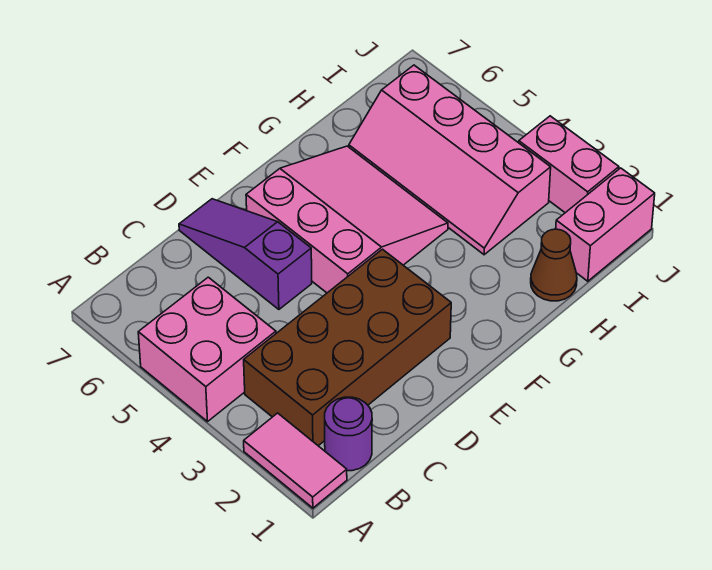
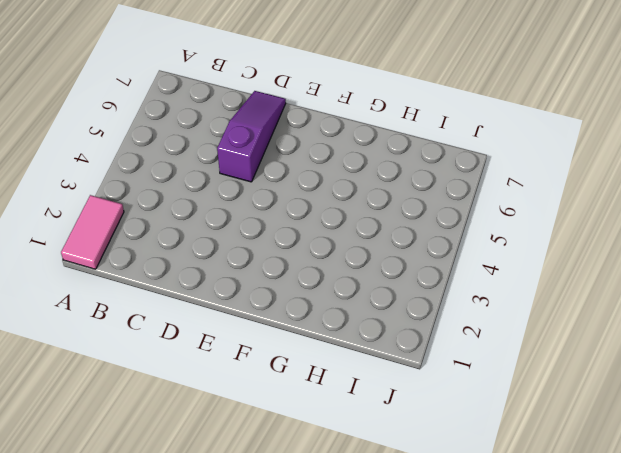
none -> pink 2x2 brick [138,277,276,422]
none -> purple 1x1 round brick [325,397,372,471]

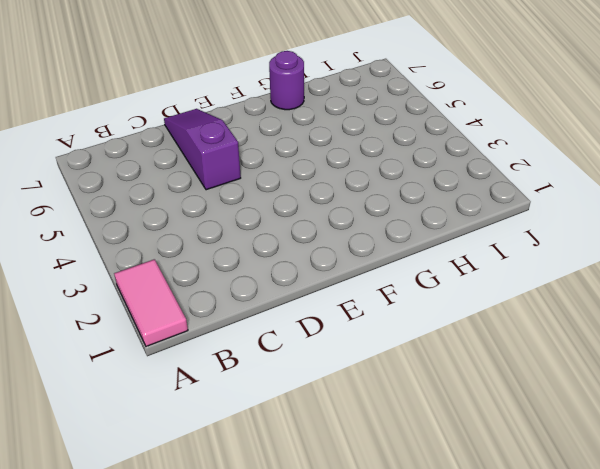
purple 1x1 round brick [269,51,304,110] -> purple 1x1 round brick moved to [325,397,372,471]
none -> pink 2x2 brick [138,277,276,422]
none -> brown 2x4 brick [244,249,451,446]

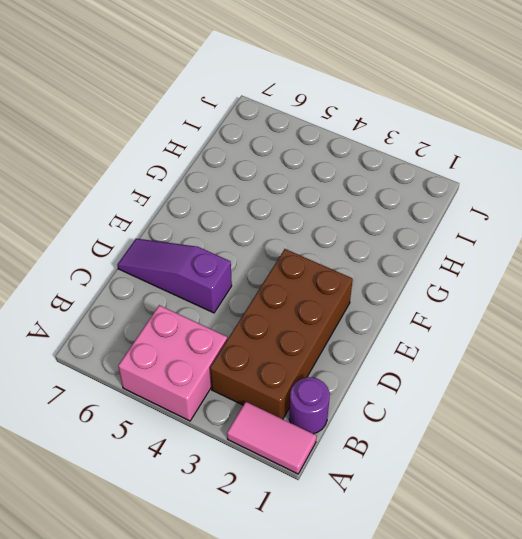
none -> pink 3x3 slope [246,146,448,293]
none -> brown 1x1 cone [531,229,577,301]

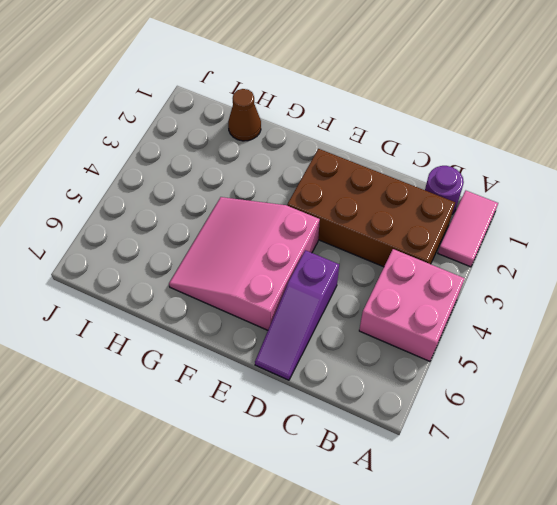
none -> pink 2x4 slope [349,65,551,255]
none -> pink 1x2 brick [556,168,655,281]

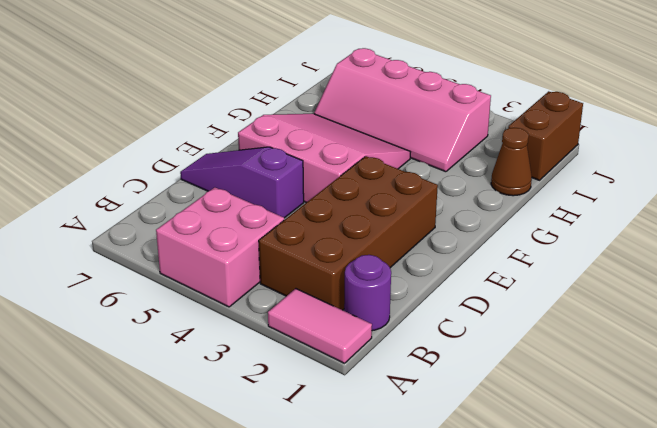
brown 1x2 brick [508,91,583,180] -> pink 1x2 brick [556,168,655,281]
none -> pink 1x2 brick [519,116,619,213]

